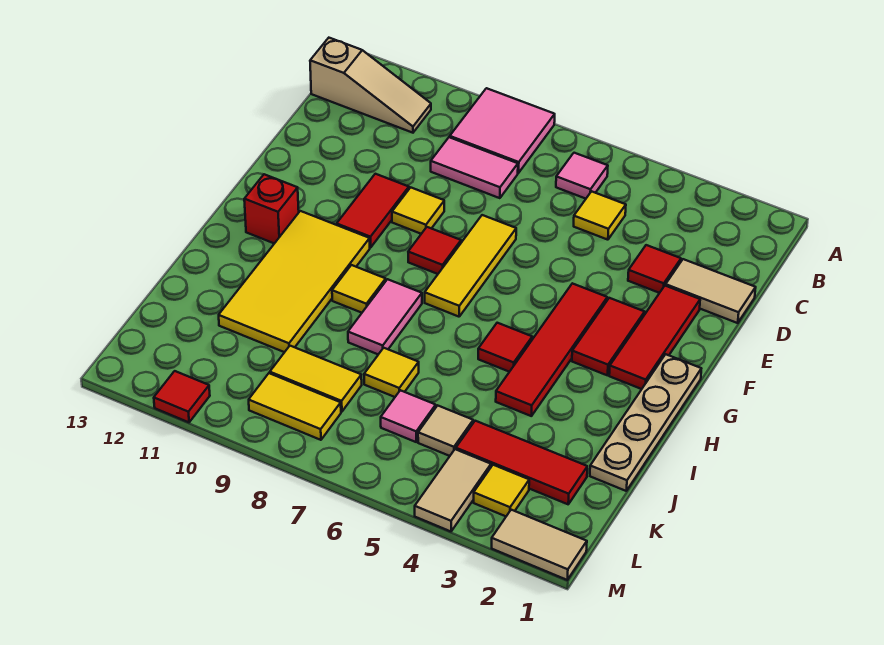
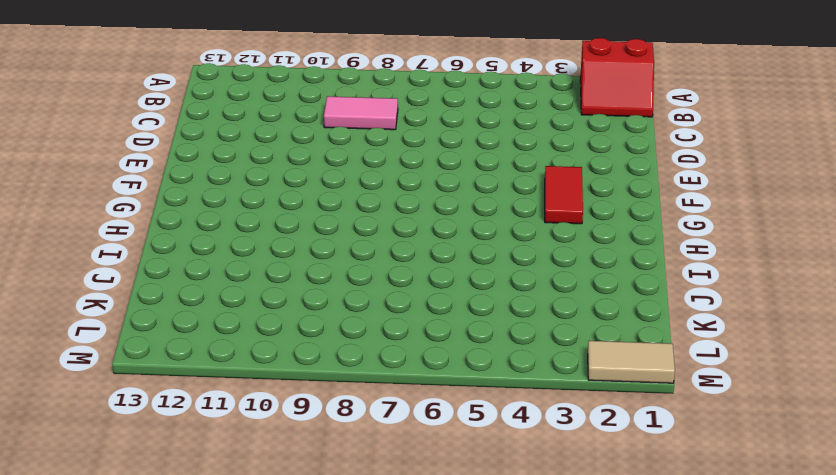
red 2x2 slope [580,38,654,117] -> none
none -> pink 2x2 tile [450,88,555,173]
none -> pink 1x1 tile [556,153,608,199]
none -> tan 1x3 slope [310,38,431,133]
none -> yellow 1x1 tile [574,191,626,240]

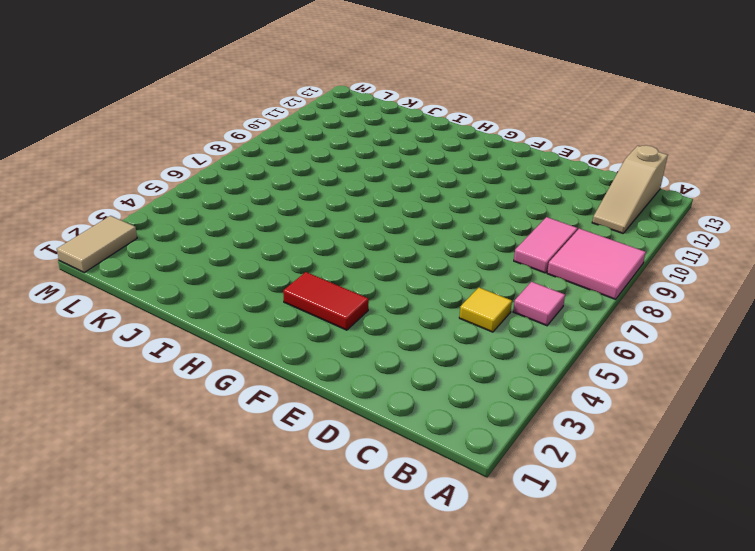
none -> tan 1x2 tile [666,259,756,323]
none -> red 1x1 tile [628,245,681,293]
none -> red 1x3 tile [609,286,700,389]
none -> yellow 1x3 tile [425,215,516,317]

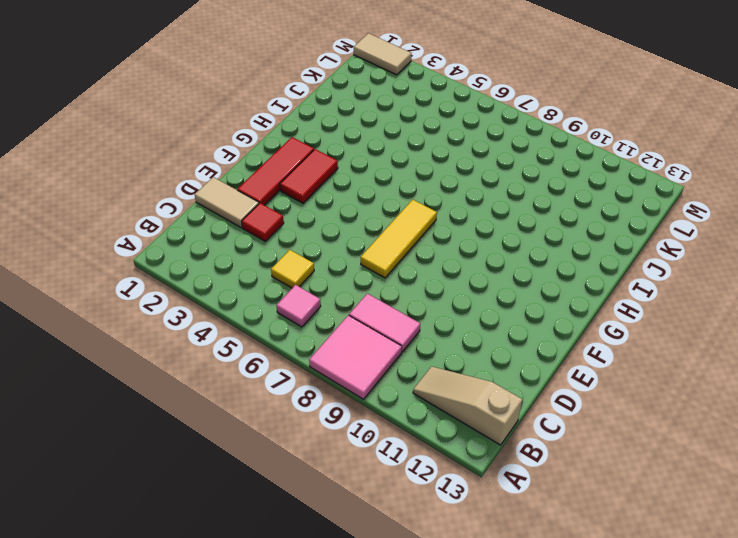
none -> yellow 1x1 tile [392,187,444,234]
none -> red 1x2 tile [337,174,409,247]
none -> red 1x4 tile [496,283,607,416]
none -> red 1x1 tile [408,227,461,274]

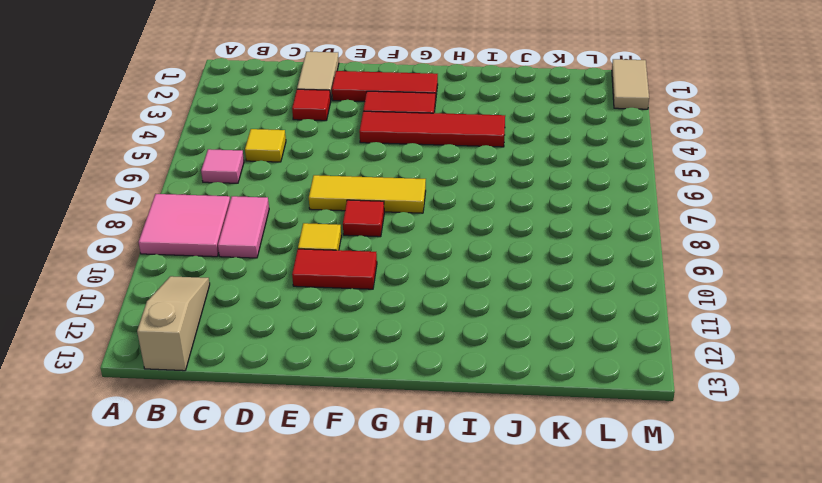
none -> tan 1x4 plate [590,354,701,491]
none -> yellow 2x4 tile [219,211,370,352]
none -> red 1x1 brick [244,174,299,243]
none -> red 1x1 tile [478,323,532,372]

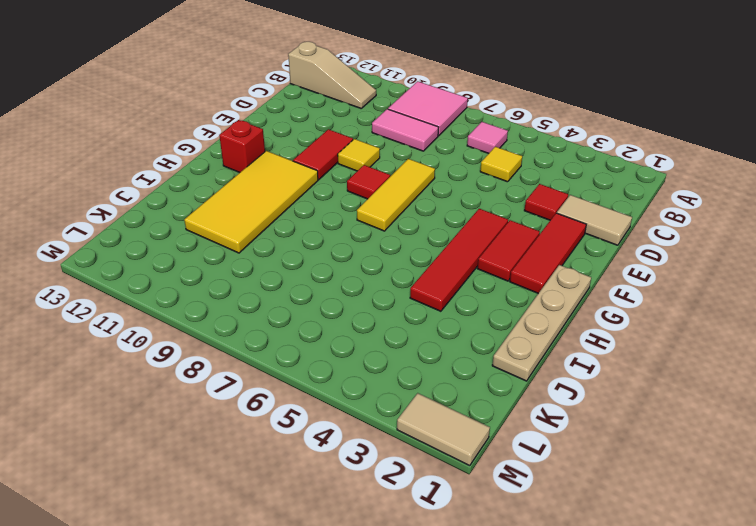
none -> red 1x1 tile [478,323,532,372]
none -> pink 1x2 tile [348,279,422,354]
none -> yellow 1x1 tile [332,265,386,313]
none -> yellow 1x1 tile [364,348,419,397]

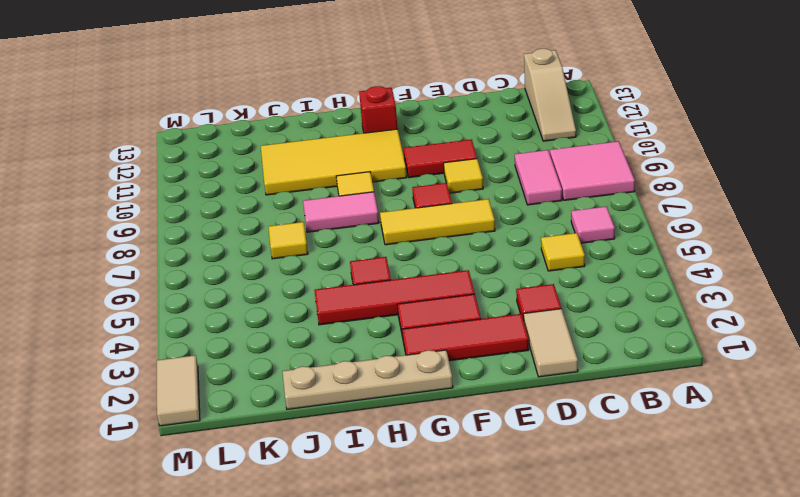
none -> red 1x3 tile [456,421,587,504]
none -> tan 1x1 tile [418,405,473,456]
none -> pink 1x1 tile [381,390,436,442]
none -> yellow 1x2 tile [270,346,362,412]

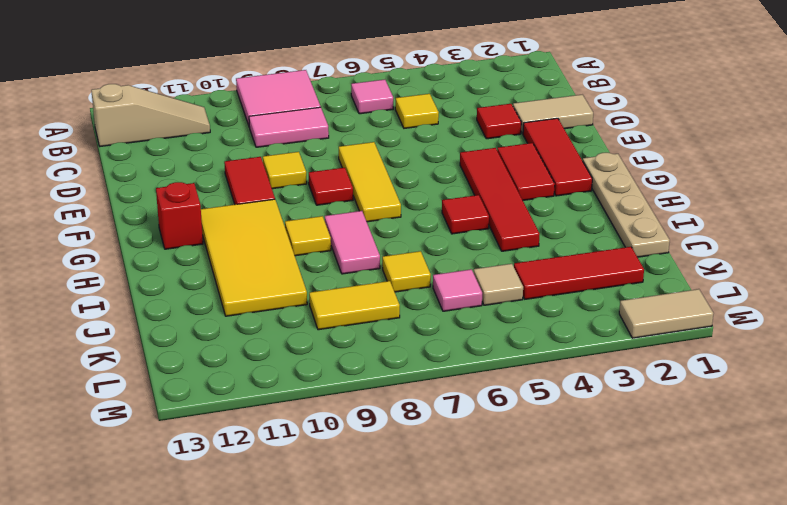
none -> yellow 1x1 tile [473,465,529,516]
none -> tan 1x2 tile [415,449,491,531]
none -> yellow 1x2 tile [249,373,341,440]
none -> red 1x1 tile [154,371,210,422]

